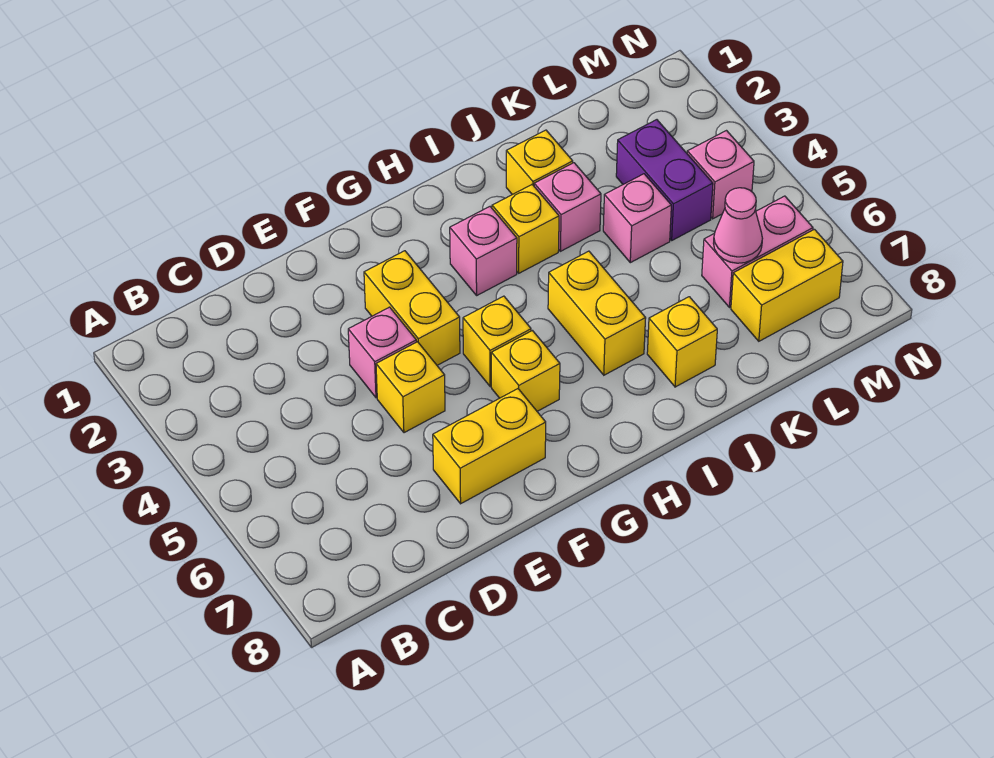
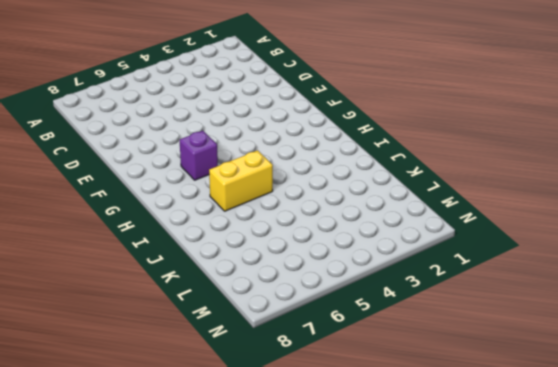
purple 1x1 brick [180,131,218,180] -> yellow 1x1 brick [491,331,560,411]
none -> pink 1x1 brick [348,307,416,398]
none -> yellow 1x1 brick [376,342,445,433]
none -> yellow 1x2 brick [433,389,546,504]

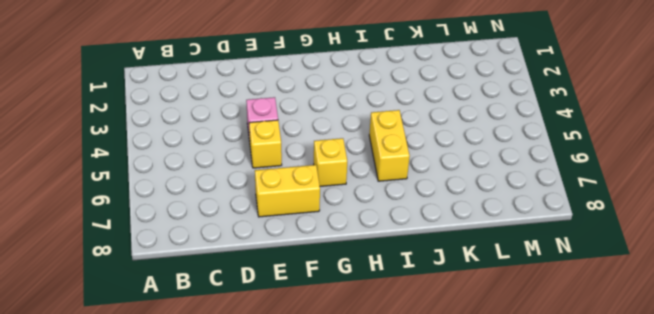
none -> yellow 1x2 brick [364,251,460,365]
none -> yellow 1x1 brick [463,296,531,387]
none -> pink 1x1 brick [450,207,517,295]

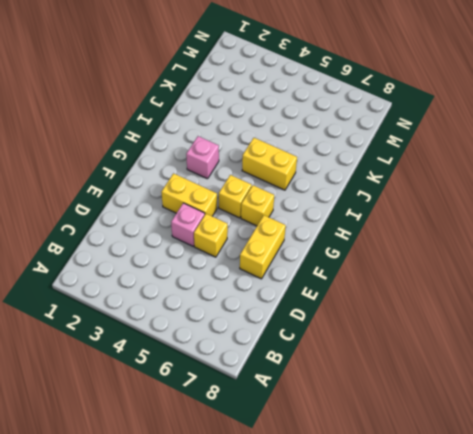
none -> yellow 1x1 brick [492,185,559,273]
none -> yellow 1x1 brick [506,130,573,195]
none -> pink 1x1 brick [534,163,601,251]

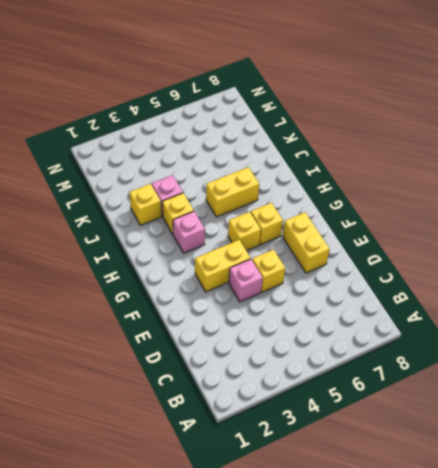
none -> yellow 1x1 brick [647,297,717,387]
none -> pink 1x1 brick [603,174,671,263]
none -> purple 1x2 brick [616,120,713,240]

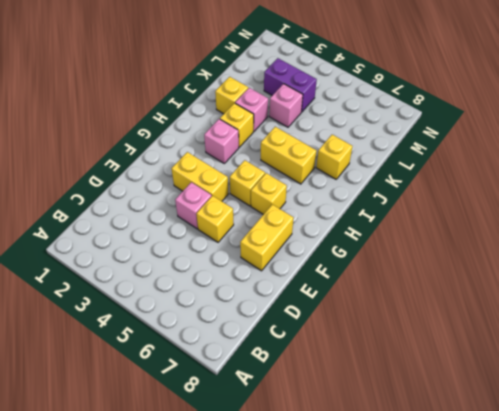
none -> pink 1x2 brick [702,196,813,308]
none -> yellow 1x2 brick [731,229,843,341]
none -> pink 1x1 brick [687,131,754,219]

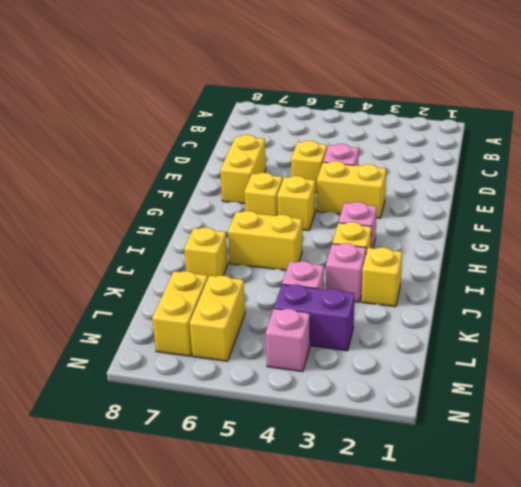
yellow 1x2 brick [190,275,245,361] -> pink 1x2 brick [702,196,813,308]
none -> pink 1x1 cone [714,188,763,263]

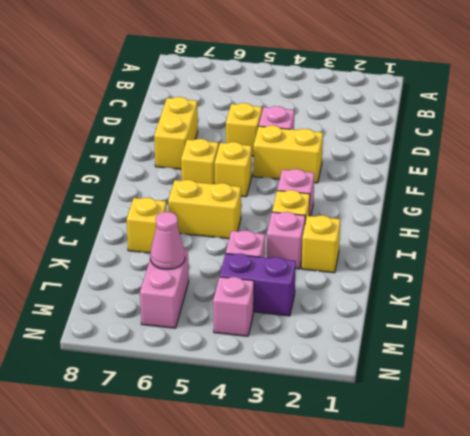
none -> yellow 1x2 brick [731,229,843,341]

